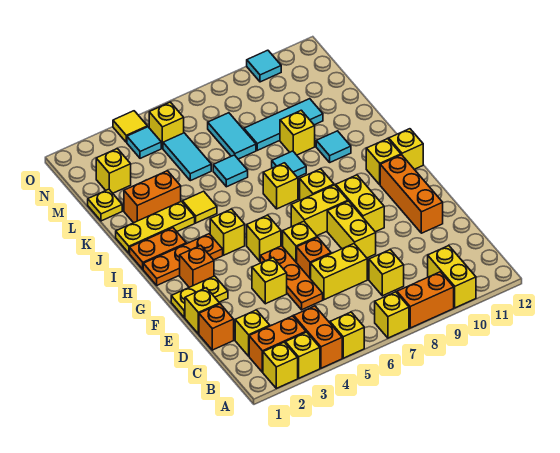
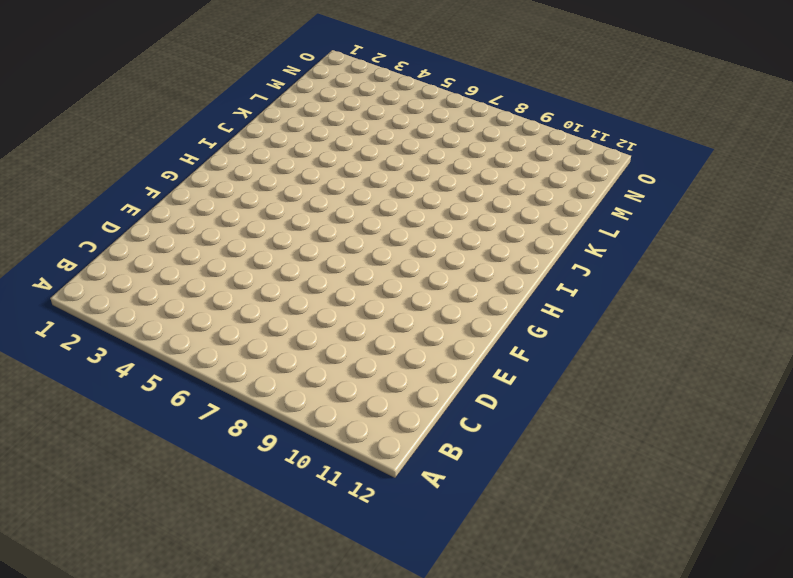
none -> yellow 1x1 brick [263,342,298,388]
none -> yellow 1x1 brick [285,332,320,378]
none -> orange 1x2 brick [294,306,342,368]
none -> yellow 1x1 brick [330,312,364,358]

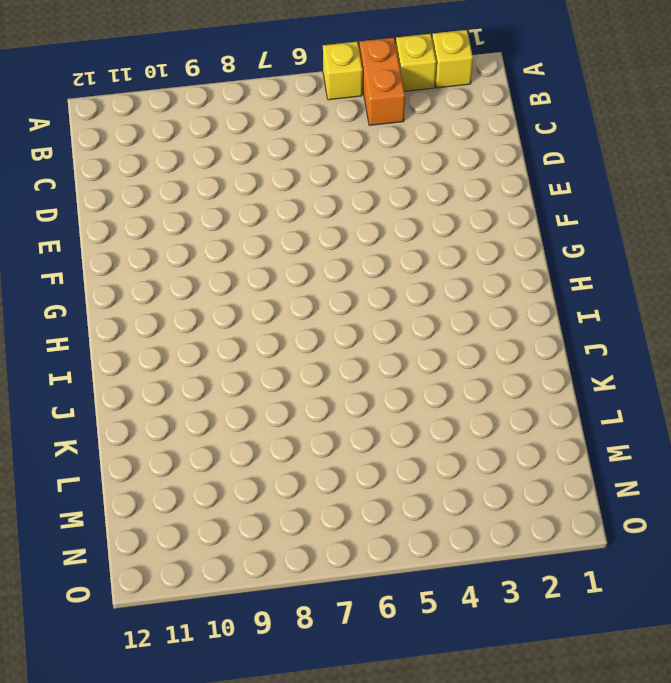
none -> yellow 1x1 brick [375,292,409,338]
none -> orange 1x2 brick [397,272,454,328]
none -> yellow 1x2 brick [428,245,476,308]
none -> orange 1x2 brick [249,316,306,372]

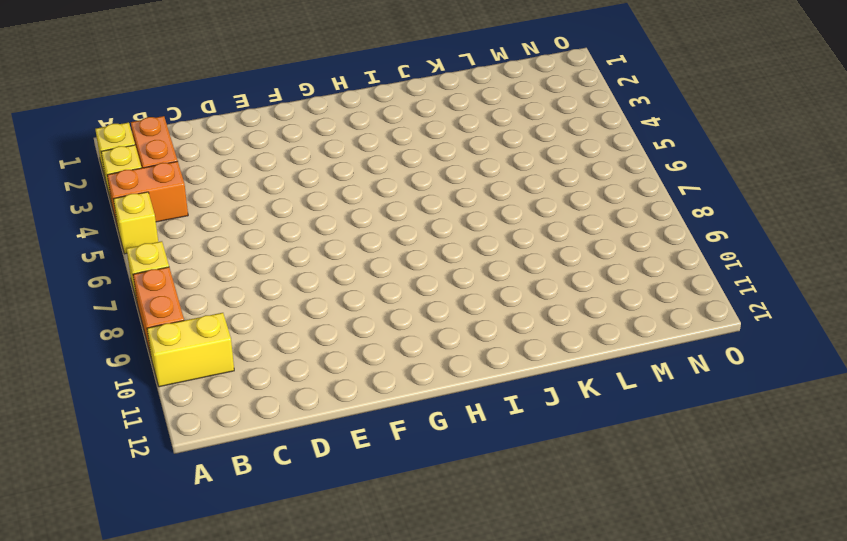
none -> yellow 1x1 brick [235,310,270,356]
none -> yellow 1x1 brick [369,250,404,296]
none -> orange 1x1 brick [199,304,234,350]
none -> orange 1x3 plate [260,246,323,310]

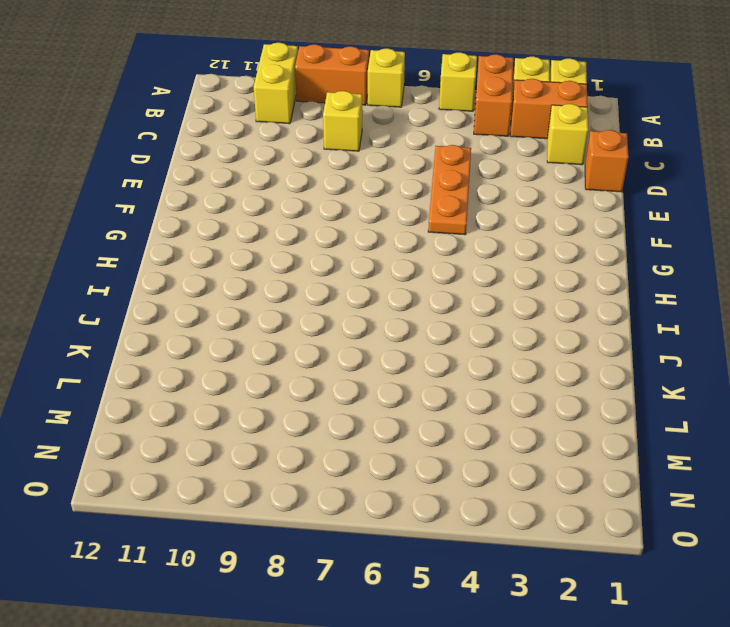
none -> yellow 1x2 brick [311,244,367,300]
none -> yellow 1x1 brick [185,288,220,334]
none -> yellow 1x1 brick [252,258,287,304]
none -> orange 1x1 brick [297,237,331,279]

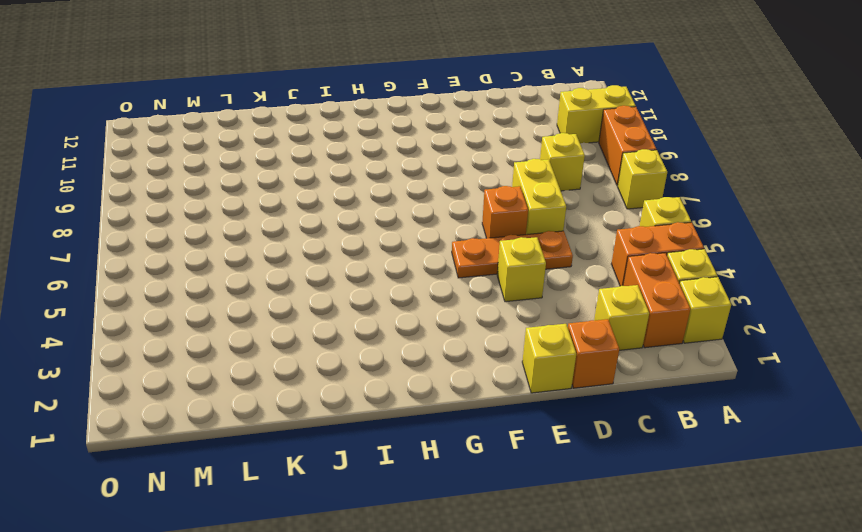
none -> yellow 1x2 brick [327,201,376,258]
none -> orange 1x3 brick [380,155,443,233]
none -> yellow 1x2 plate [171,276,228,318]
none -> yellow 1x1 brick [283,221,317,263]

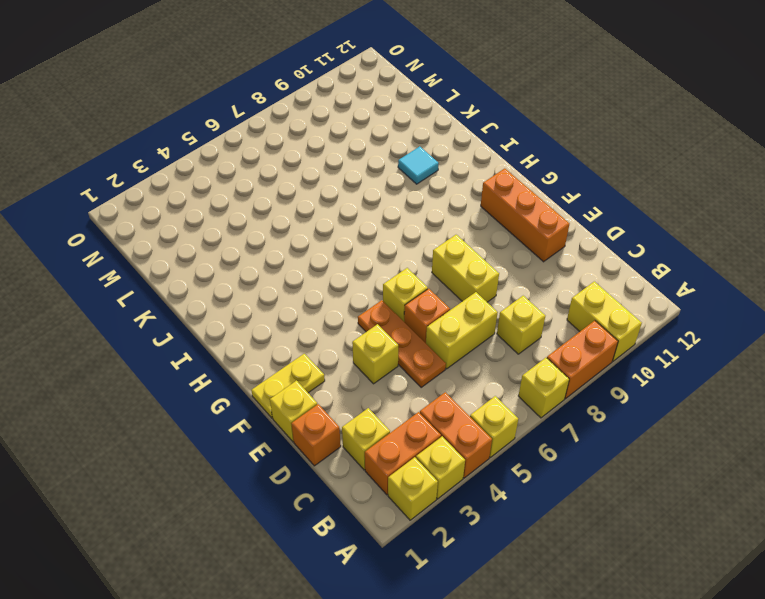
none -> yellow 1x2 brick [336,175,384,232]
none -> orange 1x1 brick [180,245,214,287]
none -> yellow 1x1 brick [247,215,281,261]
none -> yellow 1x2 brick [291,185,348,236]

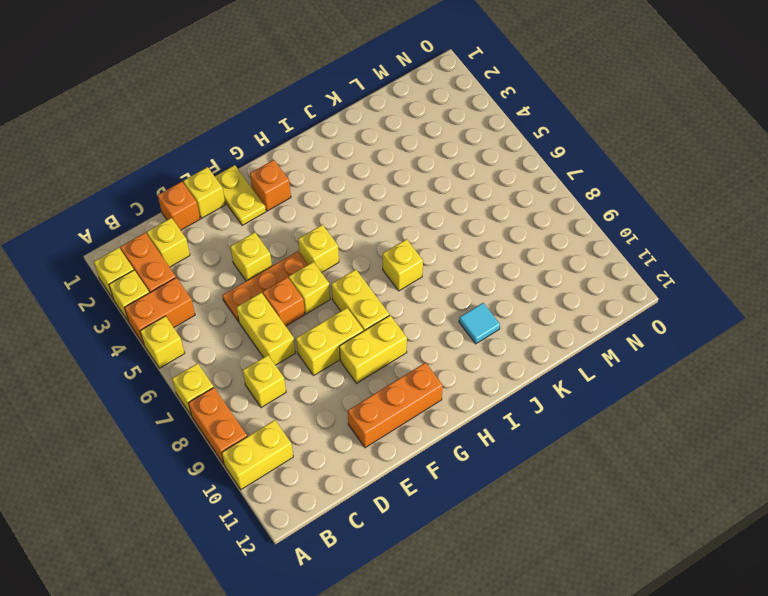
none -> orange 1x3 plate [143,234,223,285]
none -> yellow 1x1 brick [210,209,245,255]
none -> yellow 1x1 brick [300,169,334,200]
none -> yellow 1x1 brick [366,139,401,185]

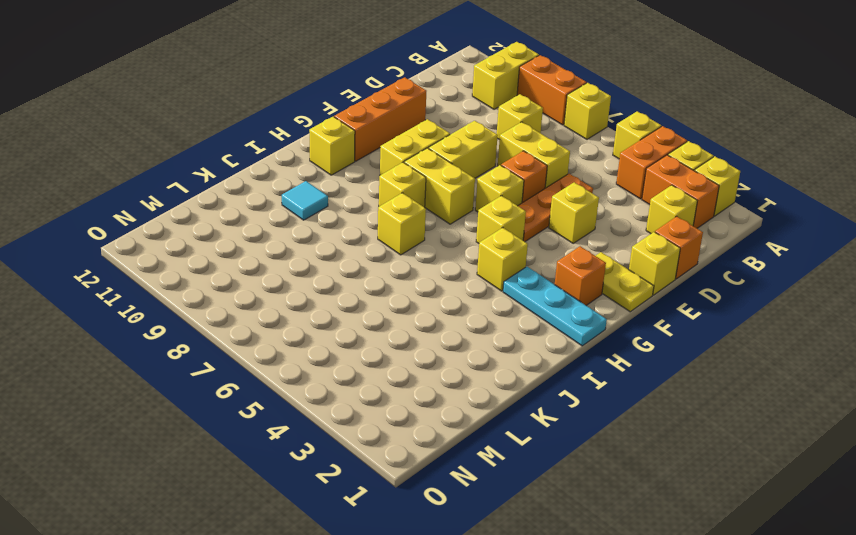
cyan 1x3 plate [503,267,607,346] -> orange 1x3 plate [143,234,223,285]
none -> yellow 1x1 brick [389,129,423,169]
none -> orange 1x2 plate [130,228,186,269]
none -> yellow 1x3 plate [116,201,195,253]
none -> yellow 1x1 tile [183,191,217,223]

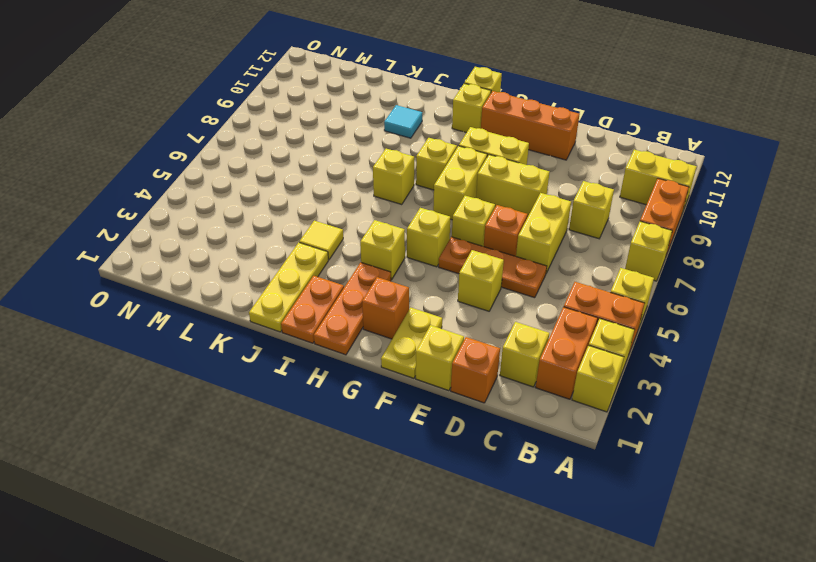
none -> cyan 1x1 tile [272,151,306,177]
none -> orange 1x2 brick [124,171,181,223]
none -> cyan 1x1 tile [213,155,248,187]
none -> yellow 1x1 brick [280,110,315,155]

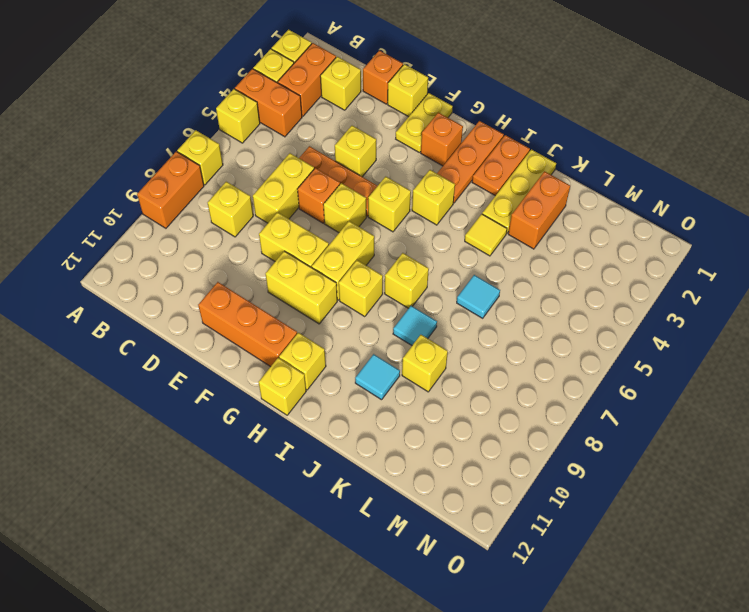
none -> yellow 1x2 brick [428,245,476,308]
none -> yellow 1x1 plate [88,189,122,221]
none -> cyan 1x2 tile [163,133,211,181]
none -> cyan 1x2 tile [208,113,256,159]

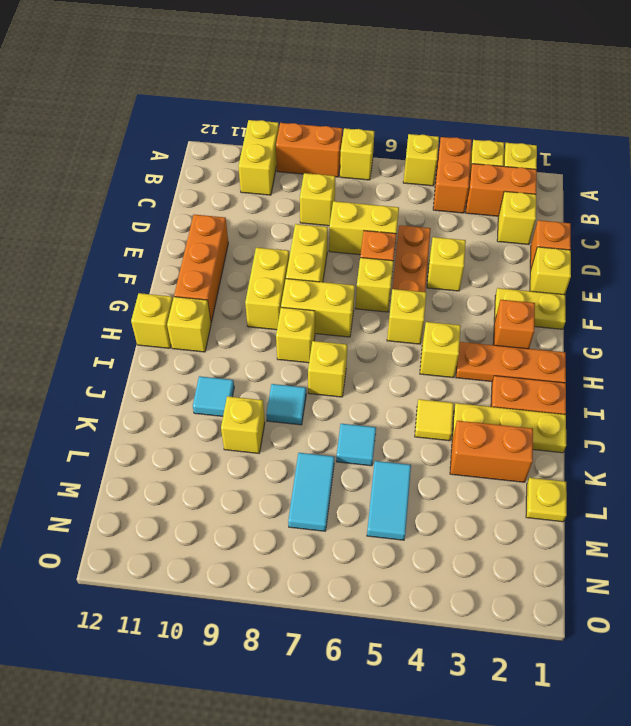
none -> cyan 1x3 tile [244,99,323,150]
none -> yellow 1x1 brick [96,149,131,193]
none -> cyan 1x1 tile [127,127,161,158]
none -> yellow 1x1 brick [149,102,184,148]

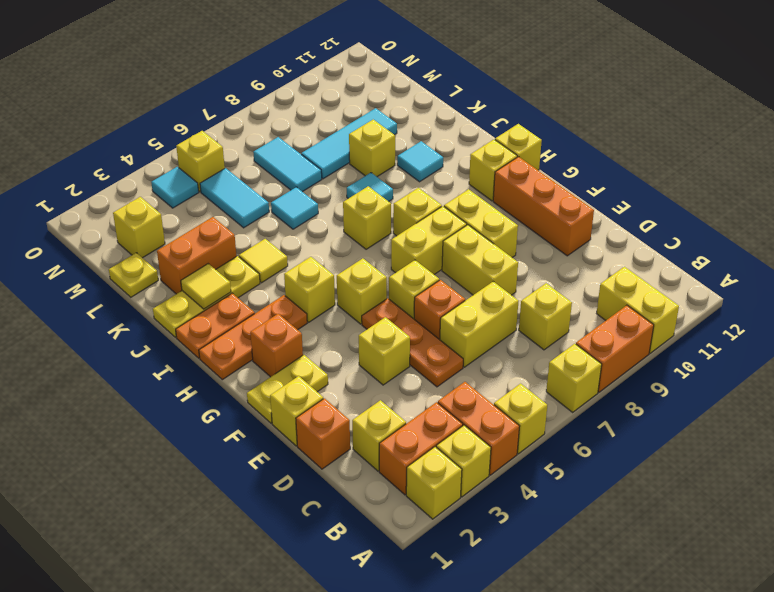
yellow 1x1 tile [181,264,231,309] -> yellow 1x1 tile moved to [113,111,147,142]
none -> cyan 1x1 tile [247,50,281,82]

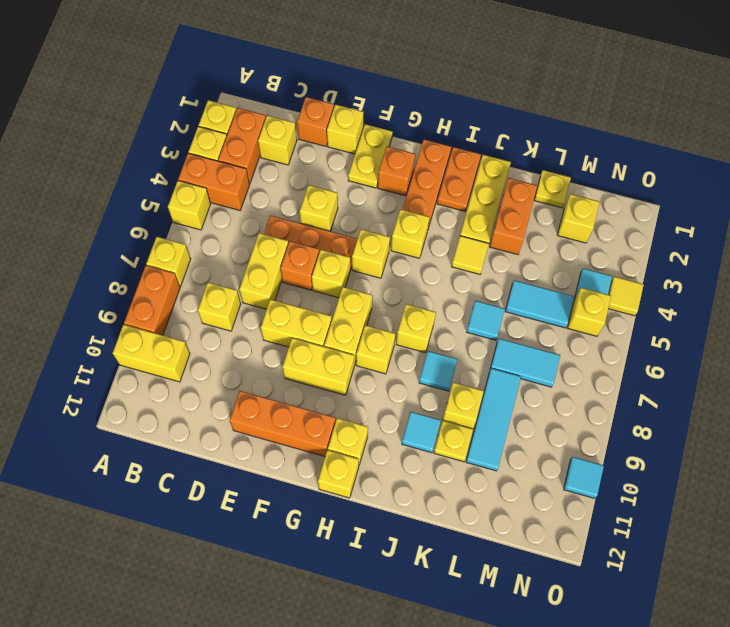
yellow 1x1 plate [434,421,473,462] -> none

